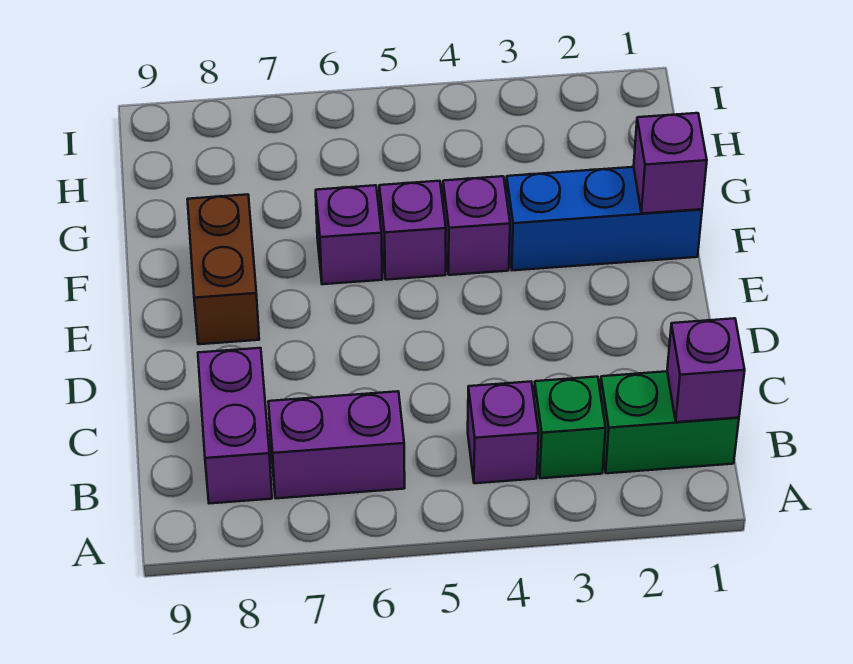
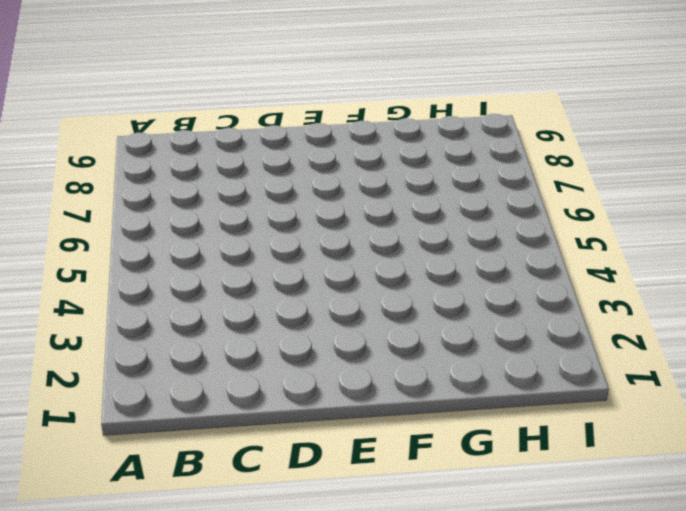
none -> green 1x2 brick [600,371,739,473]
none -> green 1x1 brick [534,377,606,478]
none -> purple 1x1 brick [468,382,539,483]

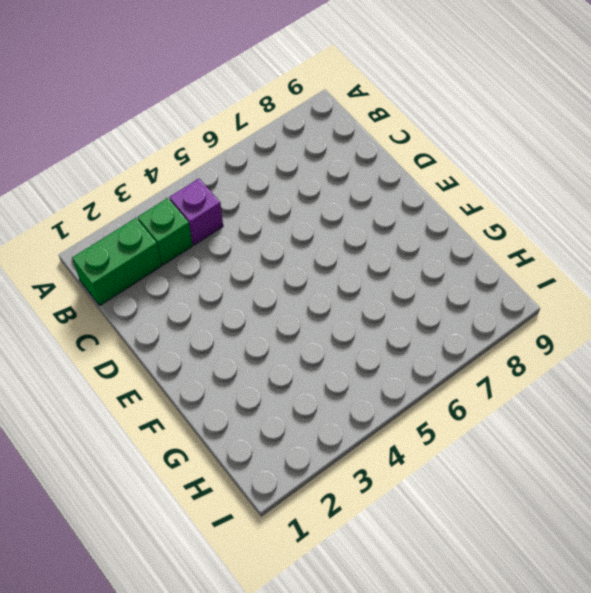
none -> purple 1x2 brick [268,391,405,498]
none -> purple 1x2 brick [198,348,272,504]
none -> brown 1x2 brick [187,194,259,344]

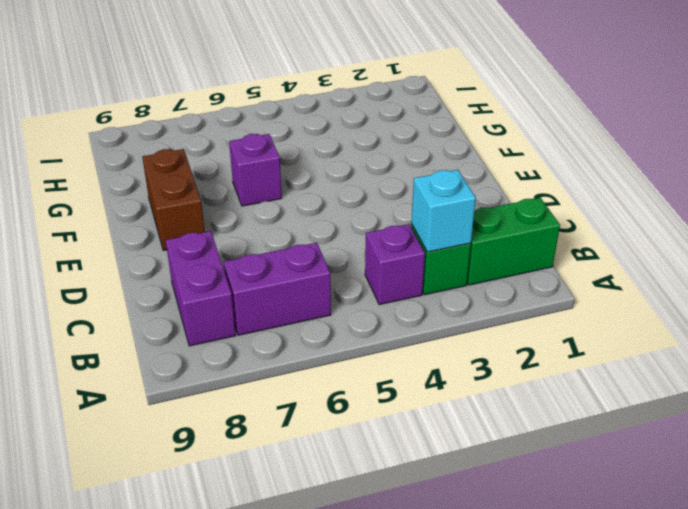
cyan 1x1 brick [411,170,476,252] -> none
none -> blue 1x3 brick [506,167,702,270]
none -> purple 1x1 brick [443,176,510,275]
none -> purple 1x1 brick [379,181,446,280]

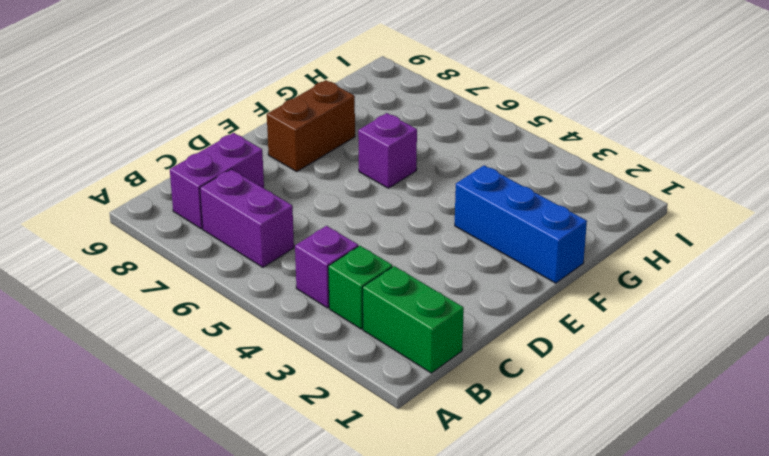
none -> purple 1x1 brick [443,176,510,275]
none -> purple 1x1 brick [379,181,446,280]
none -> purple 1x1 brick [667,318,745,422]

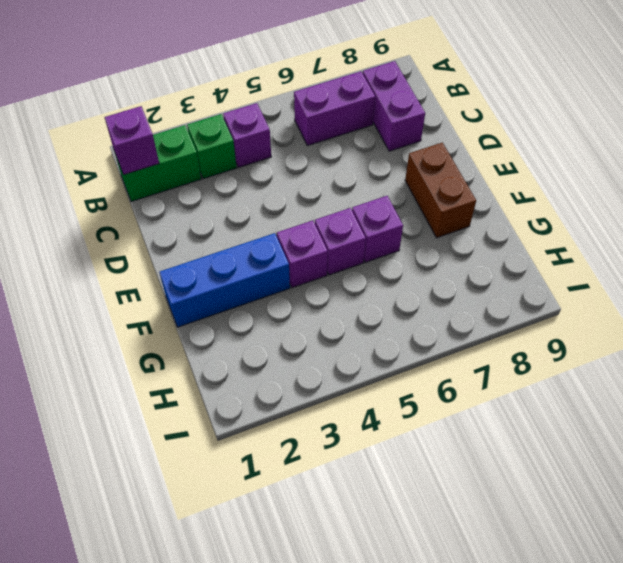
none -> purple 1x1 brick [634,113,707,213]

